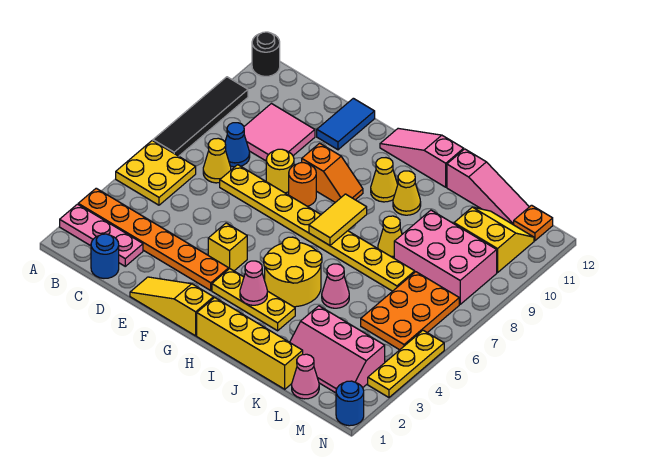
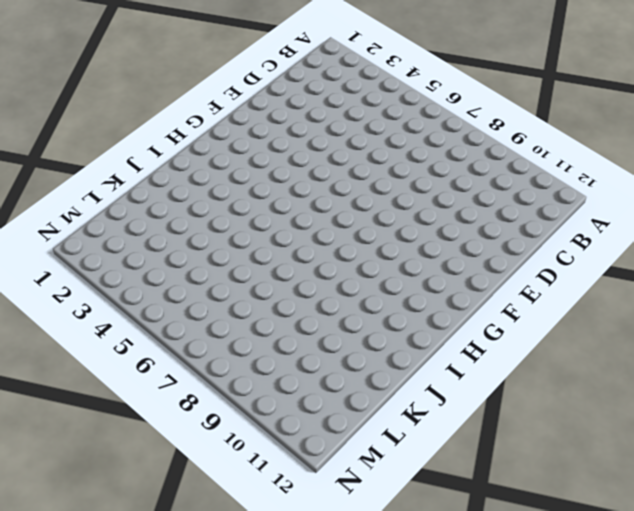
none -> pink 1x3 plate [60,204,143,266]
none -> orange 1x6 plate [78,188,229,290]
none -> yellow 2x2 plate [116,141,196,205]
none -> black 1x4 tile [153,77,248,156]

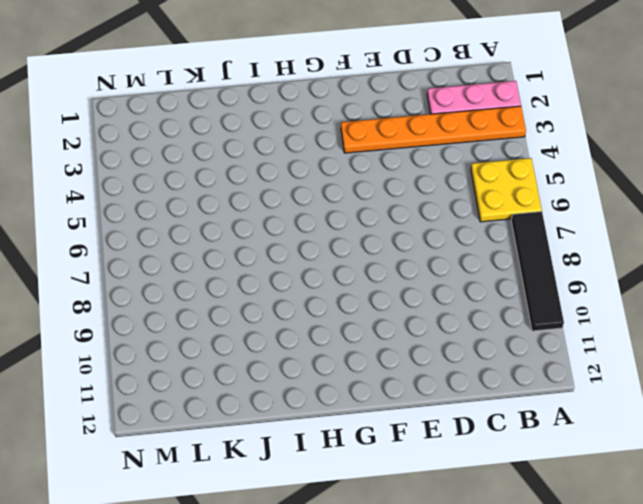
none -> black 1x1 round brick [252,32,280,76]
none -> blue 1x1 round brick [91,234,119,278]
none -> yellow 1x1 cone [203,138,231,183]
none -> blue 1x1 cone [225,123,250,167]

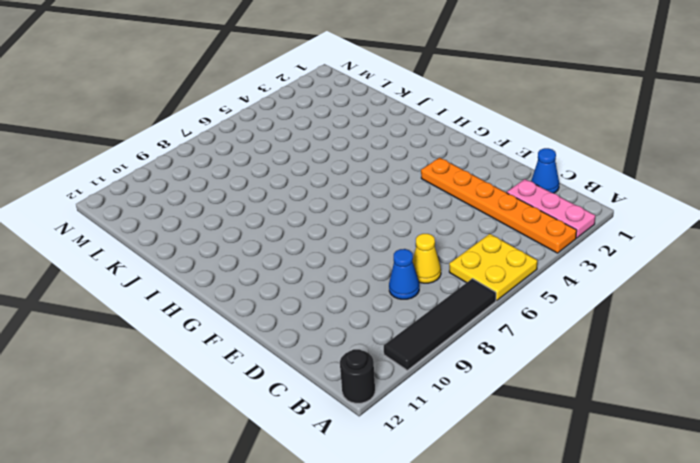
blue 1x1 cone [531,148,559,193] -> blue 1x1 round brick [91,234,119,278]
none -> pink 2x2 tile [244,104,315,161]
none -> yellow 1x8 plate [220,165,415,291]
none -> yellow 1x3 slope [130,277,214,336]
none -> yellow 1x1 round brick [266,149,294,193]

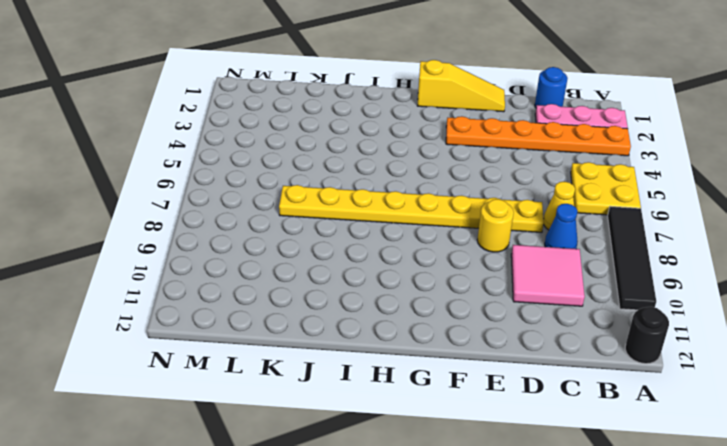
none -> blue 1x2 tile [317,98,375,150]
none -> yellow 1x1 brick [208,223,247,271]
none -> orange 1x1 round brick [289,163,316,206]
none -> orange 1x2 slope [302,143,363,202]

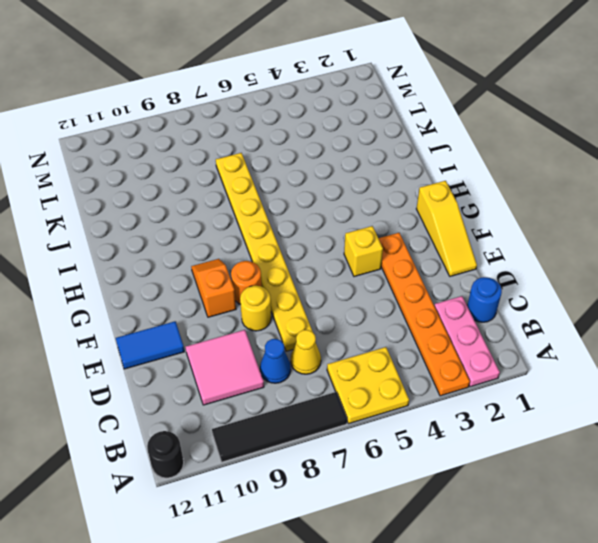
none -> yellow 1x3 plate [212,269,295,331]
none -> pink 1x3 slope [380,128,464,187]
none -> yellow 1x4 brick [197,298,303,389]
none -> yellow 2x2 round brick [264,237,322,307]

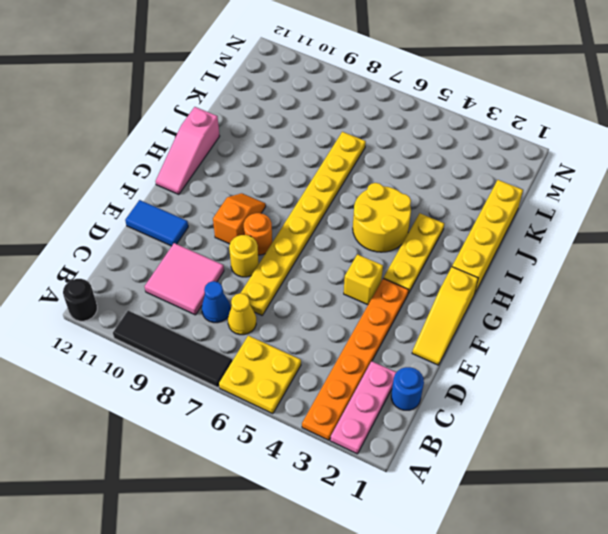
none -> yellow 1x1 cone [371,158,398,202]
none -> yellow 1x1 cone [393,171,421,215]
none -> pink 1x1 cone [322,264,349,308]
none -> yellow 1x1 cone [378,216,402,258]

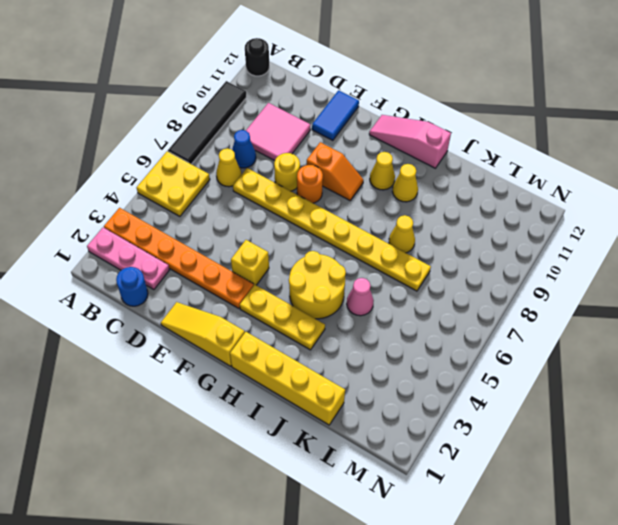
none -> pink 1x3 slope [447,149,529,225]
none -> pink 2x3 slope [290,306,385,393]
none -> pink 2x3 brick [394,210,497,304]
none -> pink 1x1 cone [292,354,319,399]

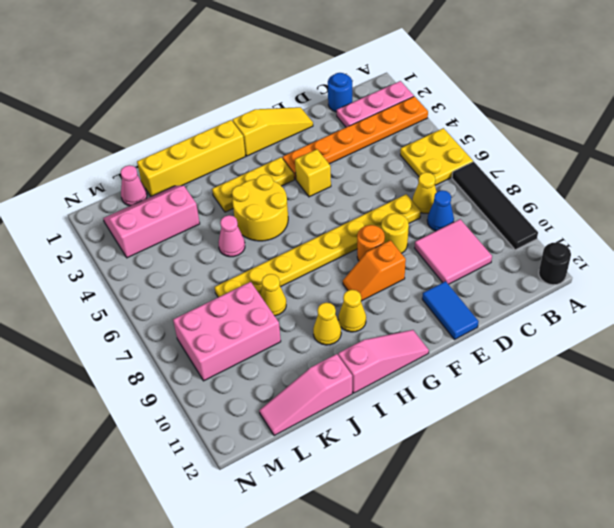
none -> orange 2x3 plate [361,272,459,350]
none -> yellow 2x2 slope [454,207,534,273]
none -> orange 1x1 plate [514,205,553,241]
none -> blue 1x1 round brick [336,381,364,426]

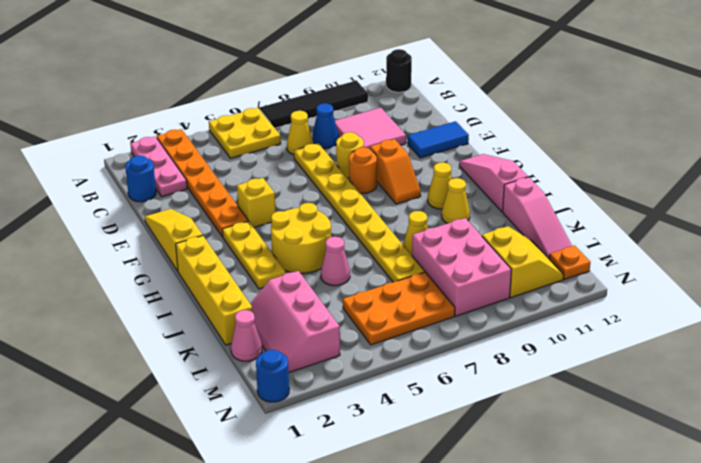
none -> yellow 1x3 plate [368,330,444,397]
none -> pink 1x1 cone [240,261,267,305]
none -> yellow 1x2 tile [309,194,367,245]

